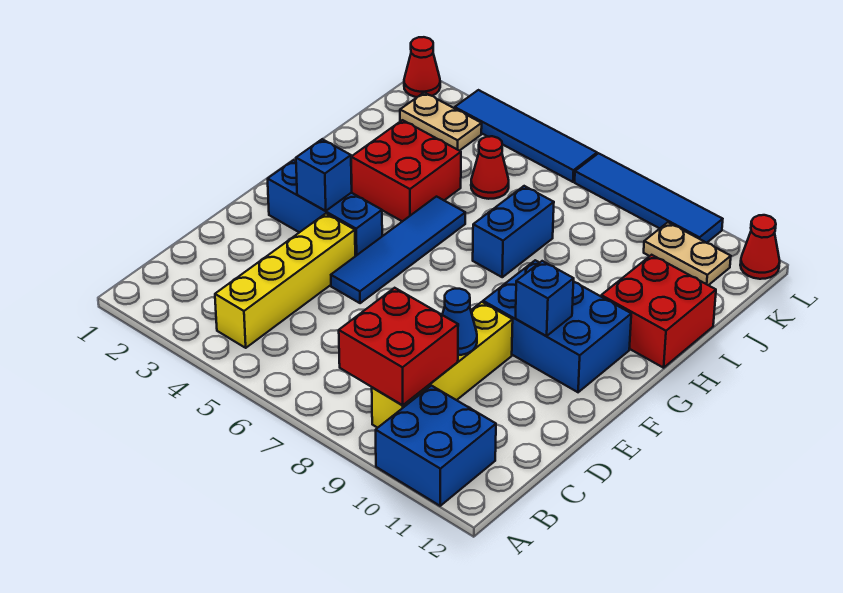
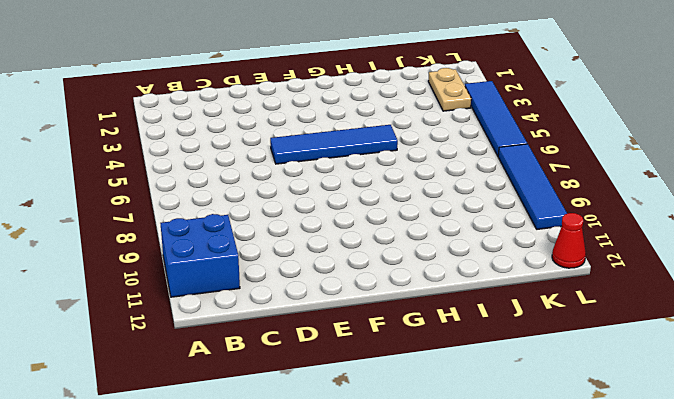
none -> yellow 1x4 brick [215,214,355,348]
none -> yellow 1x4 brick [372,302,513,428]
none -> blue 1x3 brick [268,160,382,256]

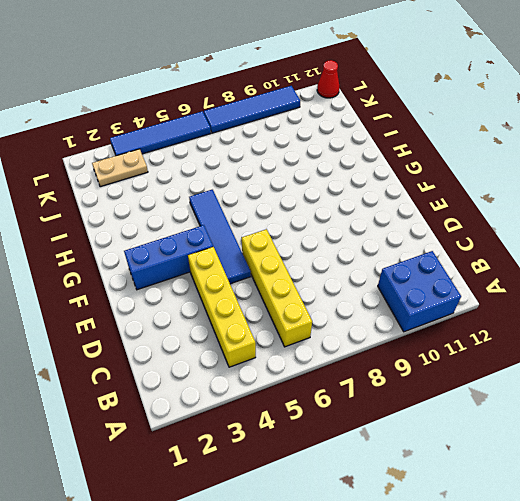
yellow 1x4 brick [241,229,312,347] -> yellow 1x4 brick moved to [372,302,513,428]
none -> blue 2x3 brick [483,260,631,392]
none -> red 2x2 brick [351,120,461,221]
none -> blue 1x2 brick [473,186,554,277]

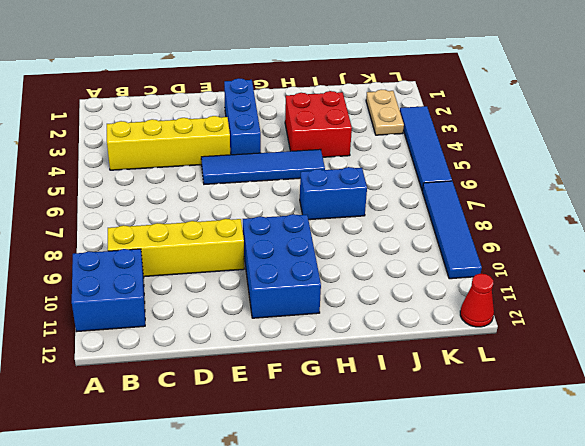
none -> red 2x2 brick [601,255,716,368]
none -> red 1x1 cone [471,136,509,199]
none -> tan 1x2 plate [644,222,731,285]

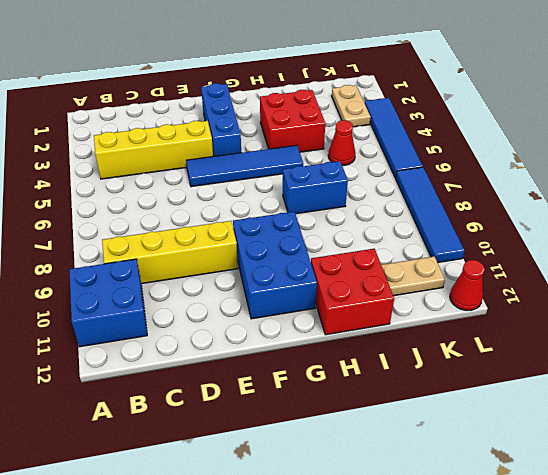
tan 1x2 plate [381,257,445,296] -> tan 1x2 plate turned to [644,222,731,285]
none -> red 1x1 cone [404,37,440,97]
none -> red 2x2 brick [339,288,458,405]
none -> blue 1x1 cone [442,289,477,355]

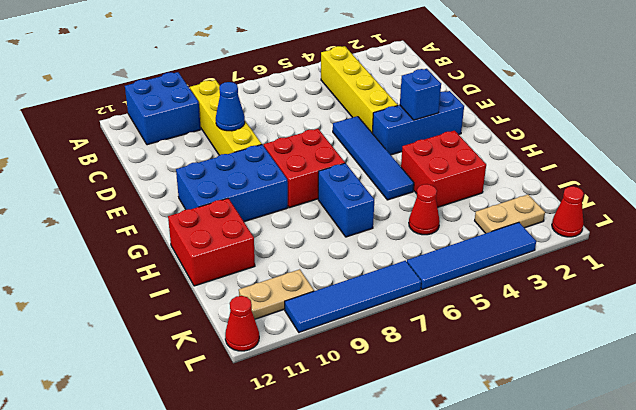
red 2x2 brick [264,129,345,208] -> red 2x2 brick moved to [339,288,458,405]
none -> blue 1x1 brick [515,261,574,336]

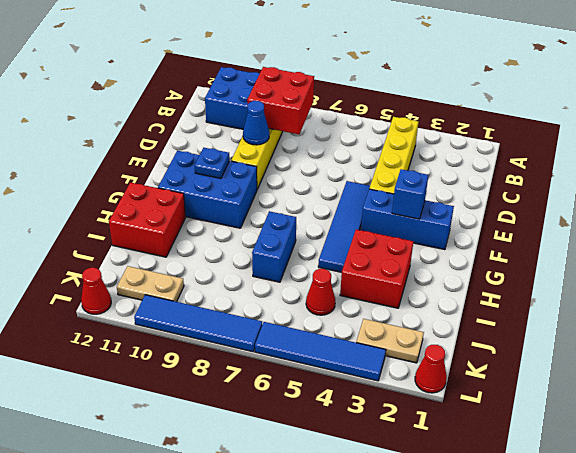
blue 1x1 plate [195,148,229,179] -> blue 1x1 brick [515,261,574,336]

